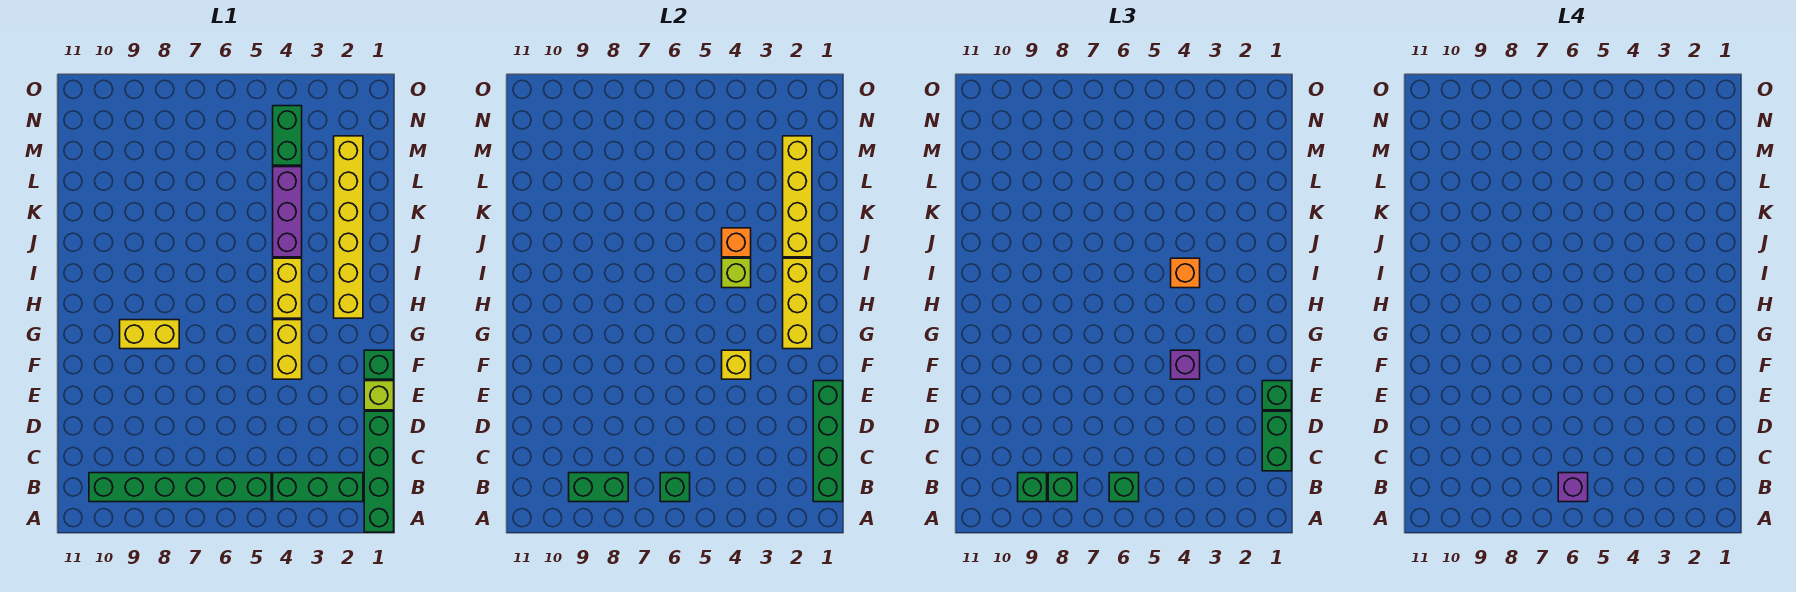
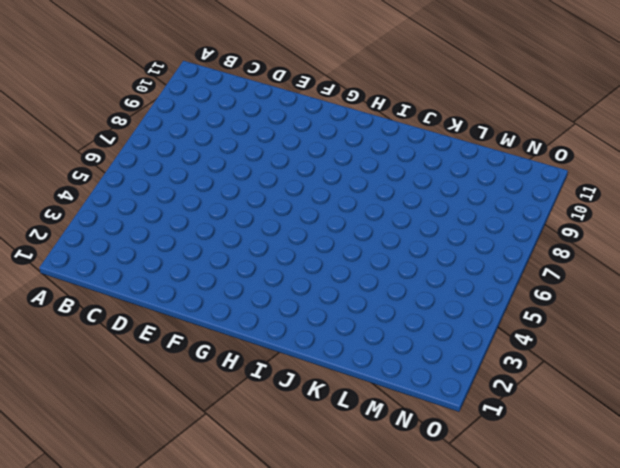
none -> green 1x4 brick [364,411,394,532]
none -> green 1x3 brick [273,473,363,502]
none -> green 1x6 brick [89,473,271,502]

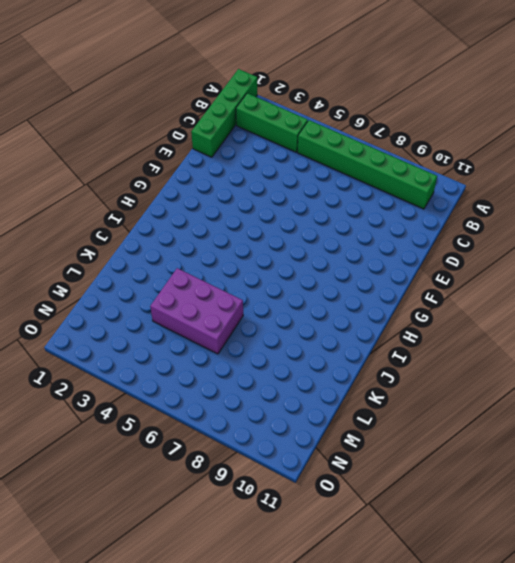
purple 2x3 brick [150,268,243,354] -> purple 1x3 brick [273,167,302,257]
none -> lime 1x1 brick [364,381,394,410]
none -> green 1x1 brick [364,350,394,379]
none -> yellow 1x2 brick [273,320,302,379]

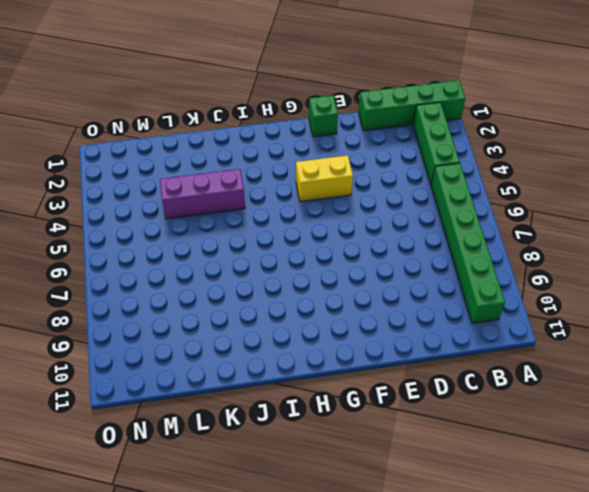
none -> lime 1x1 brick [364,381,394,410]
none -> yellow 1x2 brick [120,320,179,349]
none -> yellow 1x6 brick [334,136,363,318]

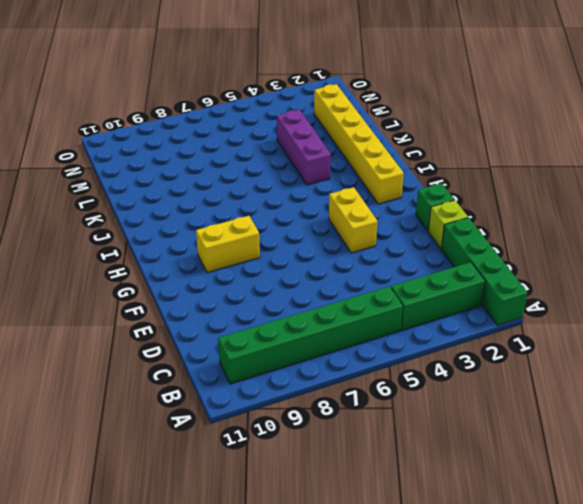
none -> yellow 1x2 brick [273,258,302,318]
none -> green 1x2 brick [273,106,302,165]
none -> green 1x4 brick [813,381,843,502]

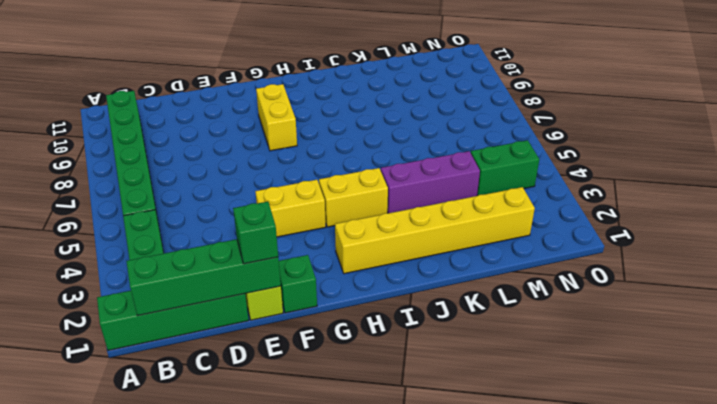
none -> green 1x1 brick [660,473,690,502]
none -> green 1x2 brick [569,473,628,502]
none -> yellow 1x1 brick [722,350,751,379]

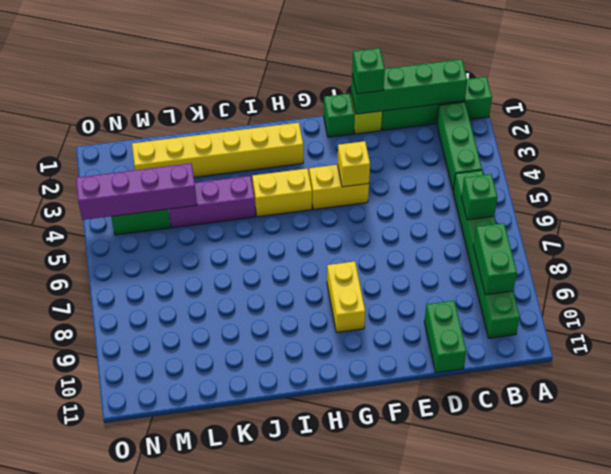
green 1x2 brick [424,301,466,373] -> green 1x2 brick turned to [1262,411,1292,471]
purple 1x4 brick [76,163,197,220] -> none
none -> yellow 1x3 brick [783,258,812,349]
none -> lime 1x1 brick [722,258,751,288]
none -> yellow 1x4 brick [783,136,812,257]

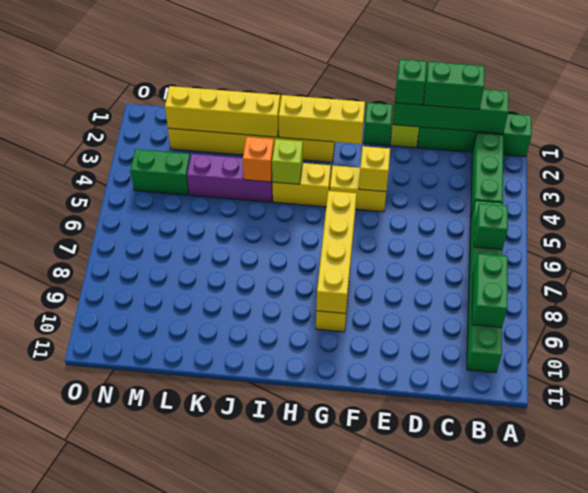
yellow 1x4 brick [316,191,357,313] -> none
none -> green 1x1 brick [1109,473,1139,502]
none -> green 1x1 brick [1048,473,1077,502]
none -> green 1x1 brick [1018,473,1047,502]

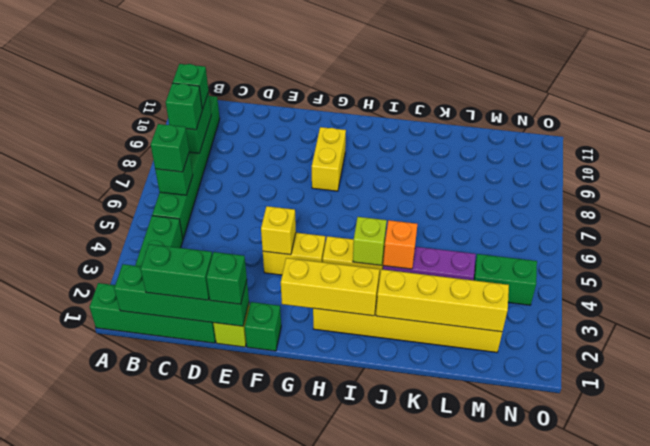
none -> purple 1x1 brick [1171,350,1200,379]
none -> orange 1x1 brick [1171,258,1200,288]
none -> purple 1x1 brick [1558,473,1588,502]

